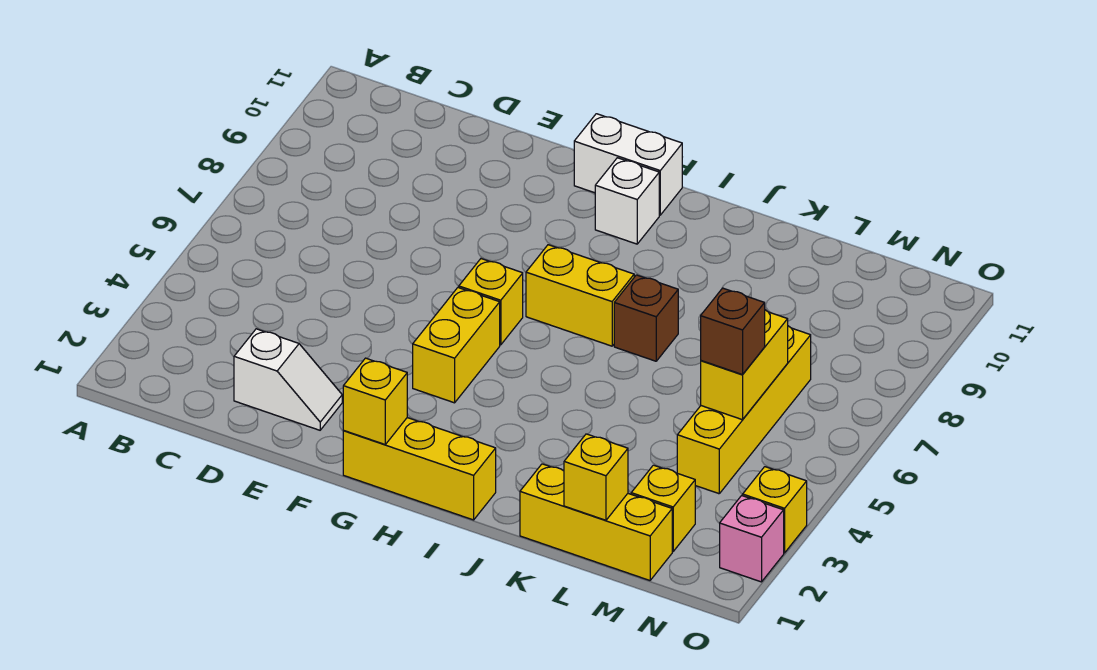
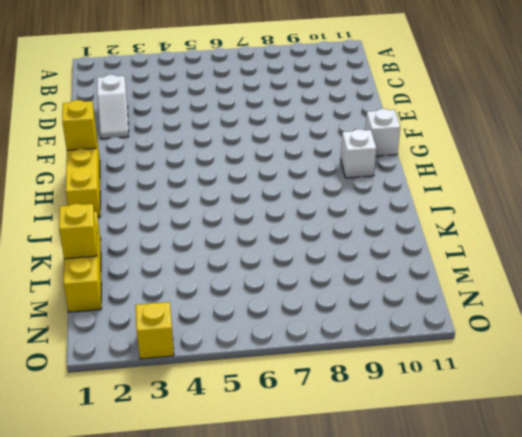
white 1x1 brick [365,109,400,156] -> white 1x2 brick [574,114,682,215]
none -> yellow 1x2 brick [413,287,500,403]
none -> yellow 1x1 brick [459,259,523,345]
none -> yellow 1x2 brick [526,245,634,346]

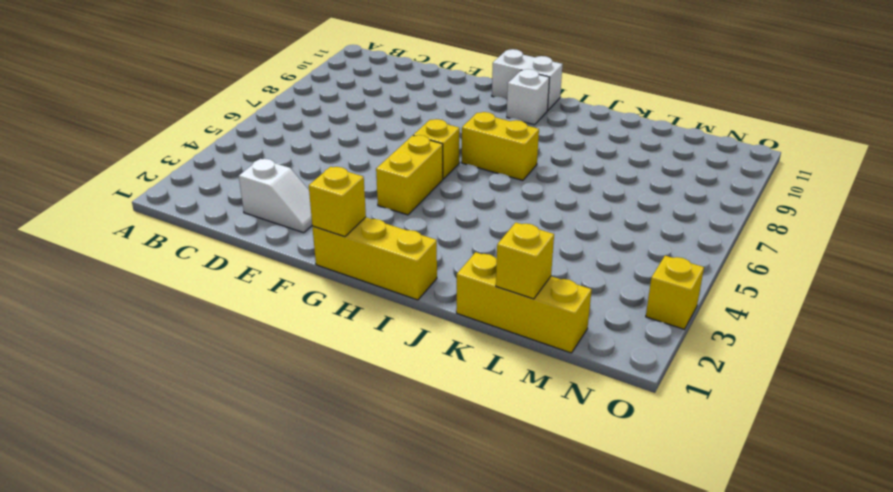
none -> brown 1x1 brick [614,275,678,361]
none -> yellow 1x1 brick [631,465,695,551]
none -> yellow 1x4 brick [677,326,811,494]

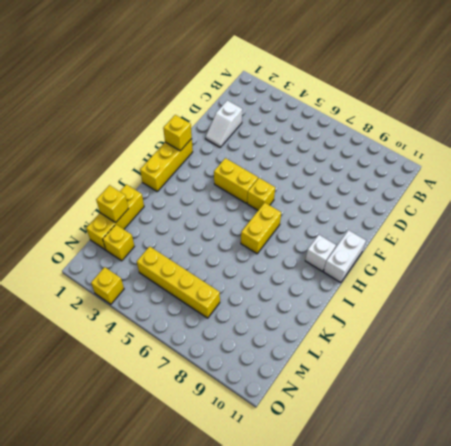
none -> brown 1x1 brick [614,275,678,361]
none -> pink 1x1 brick [720,496,784,582]
none -> yellow 1x2 brick [701,310,788,420]

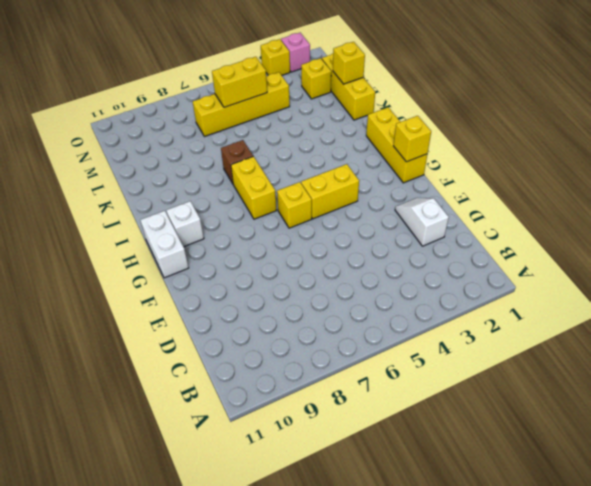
none -> brown 1x1 brick [701,288,765,375]

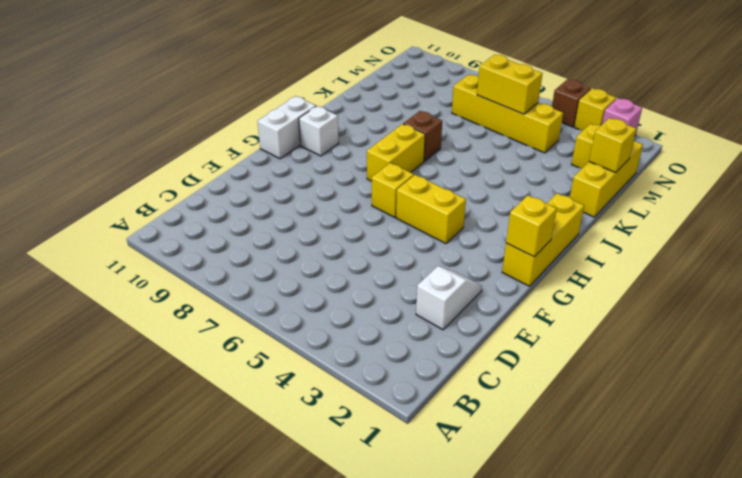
brown 1x1 brick [552,79,591,127] -> brown 1x1 brick moved to [701,288,765,375]

